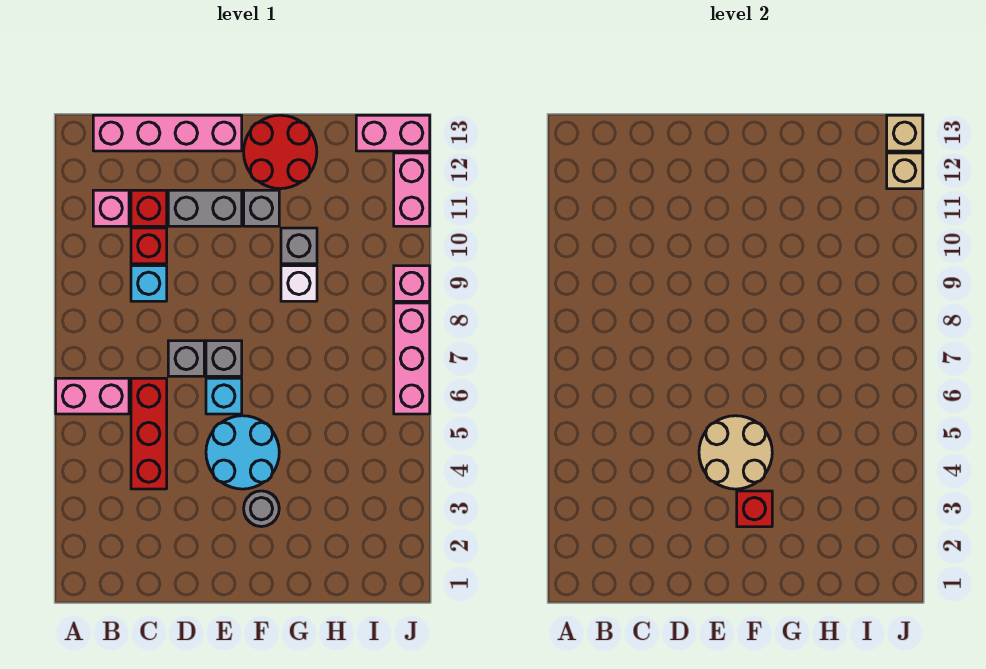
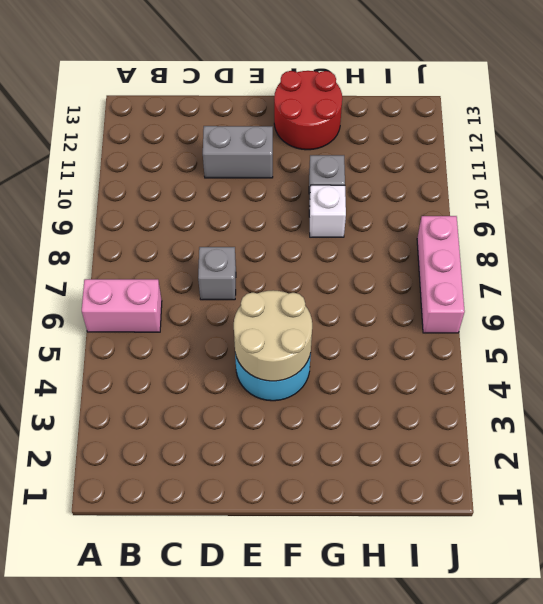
none -> pink 1x1 brick [93,190,129,226]
none -> pink 1x4 brick [93,115,242,151]
none -> red 1x3 brick [131,378,167,489]

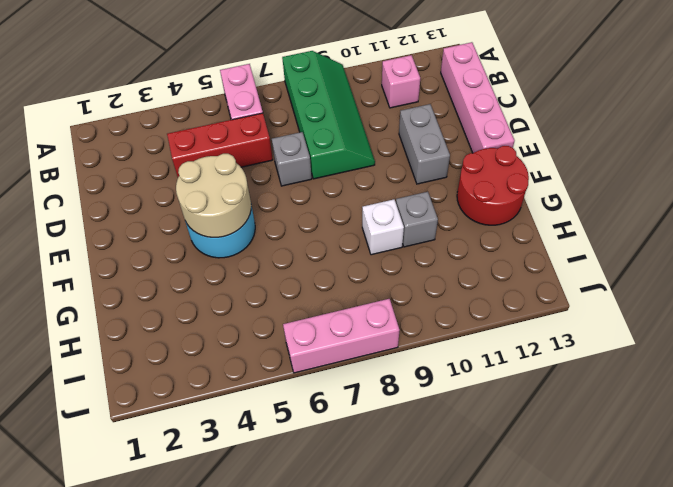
green 2x4 slope [282,51,375,179] -> cyan 1x1 brick [131,266,167,301]
none -> red 1x1 brick [131,228,167,264]
none -> red 1x1 brick [131,190,167,226]
none -> cyan 1x1 brick [206,378,242,414]

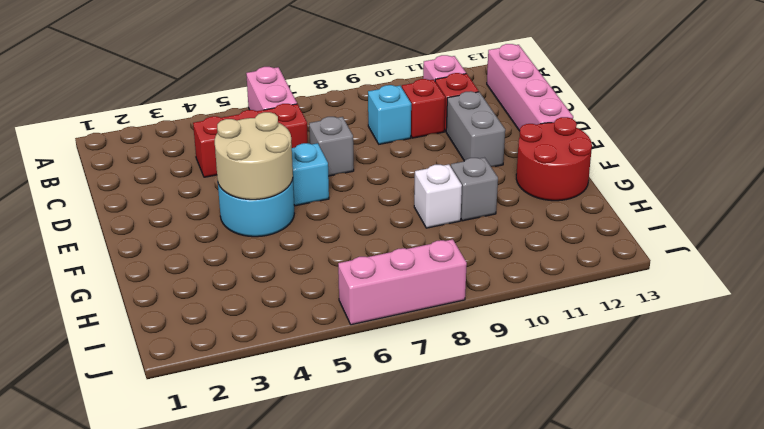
none -> grey 1x1 brick [206,341,242,376]
none -> grey 1x1 round brick [244,491,279,527]
none -> grey 1x1 brick [244,190,279,226]

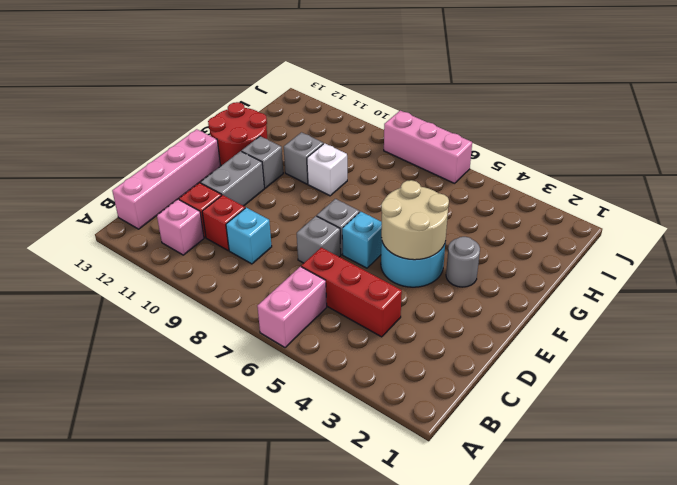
none -> pink 1x2 brick [356,115,430,151]
none -> pink 1x1 brick [394,266,430,301]
none -> pink 1x2 brick [394,153,430,226]

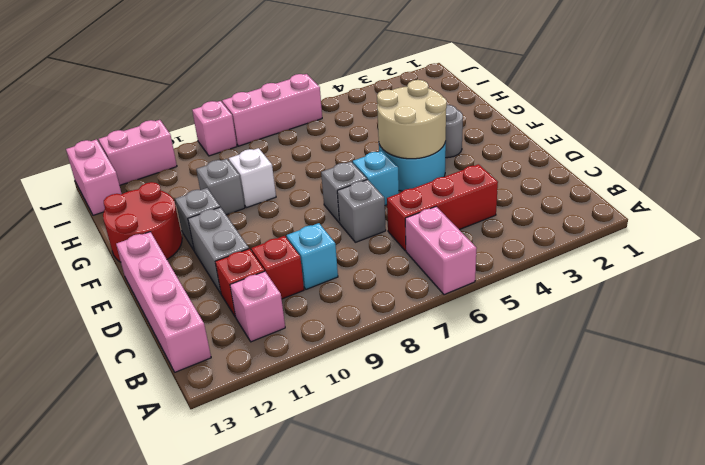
none -> red 1x1 brick [737,491,772,527]
none -> tan 1x1 brick [887,153,923,189]
none -> tan 1x1 brick [887,115,923,151]

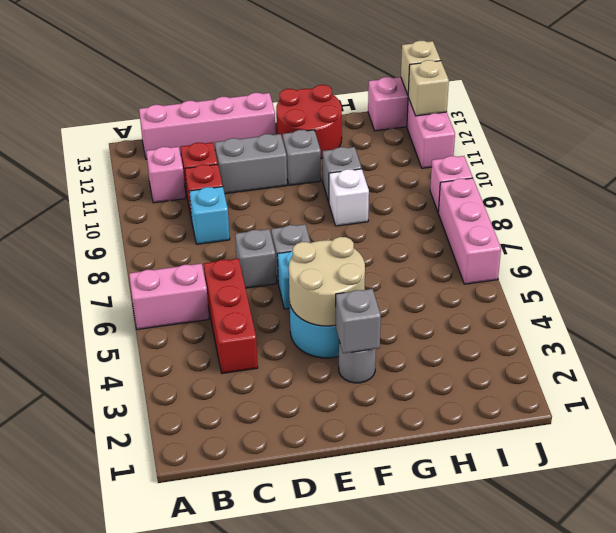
grey 1x1 brick [335,289,381,353] -> red 1x1 brick [737,491,772,527]

